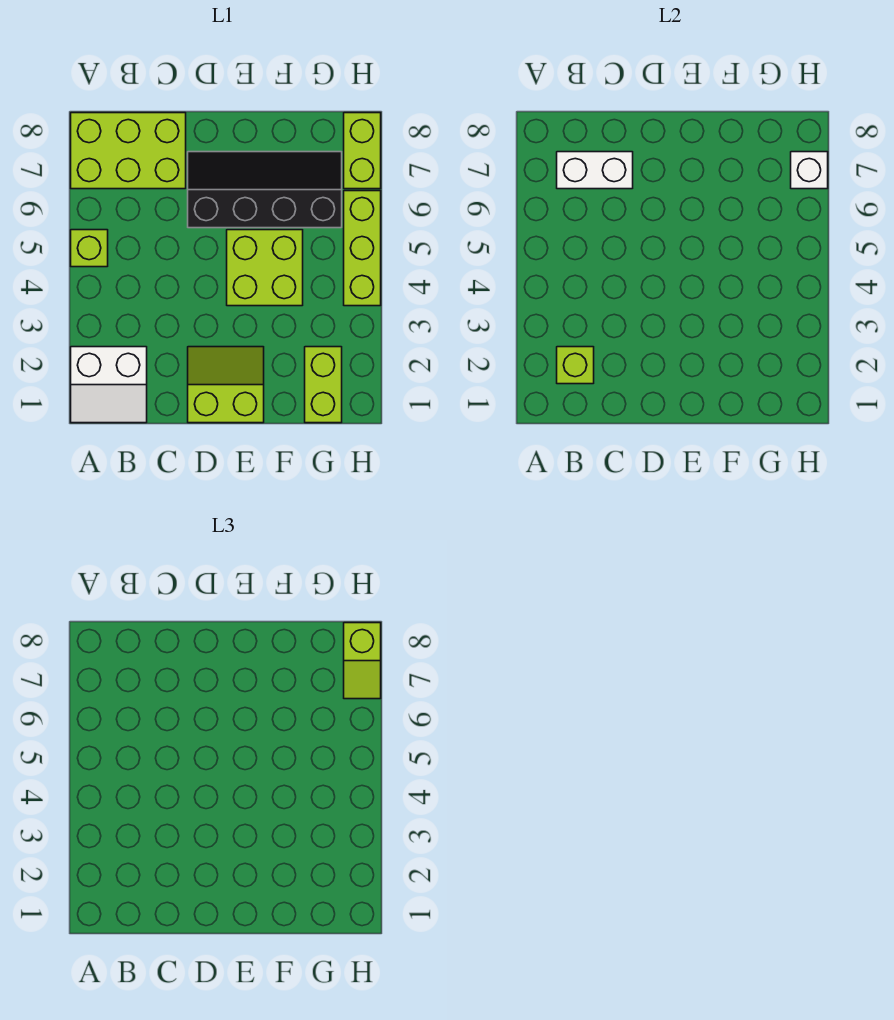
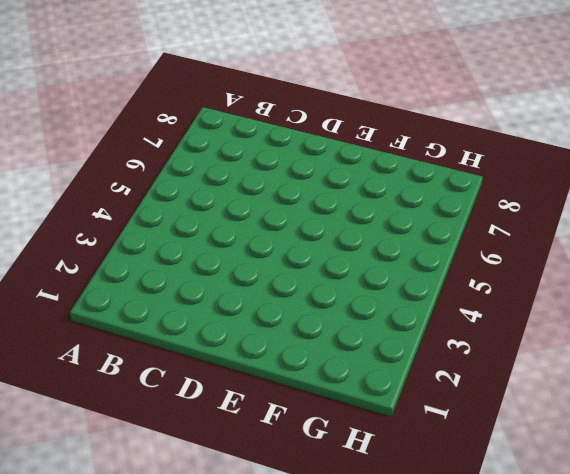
none -> white 2x2 slope [71,347,147,423]
none -> lime 1x1 brick [71,230,108,267]
none -> lime 2x3 brick [71,113,186,189]

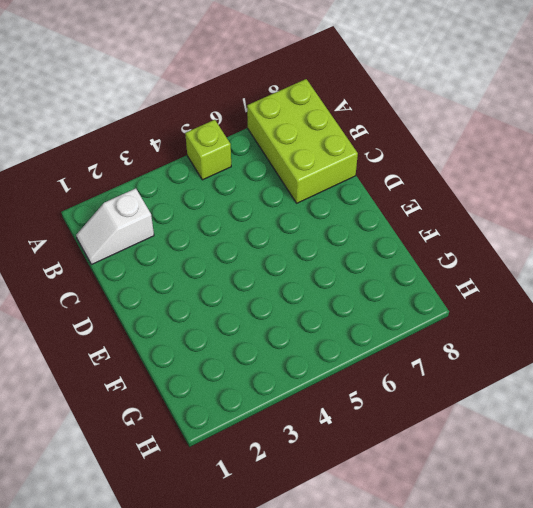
white 1x2 slope [76,188,154,265] -> white 2x2 slope [71,347,147,423]
none -> lime 2x2 slope [188,347,264,423]
none -> black 2x4 slope [188,152,342,228]
none -> lime 2x2 brick [227,230,303,306]

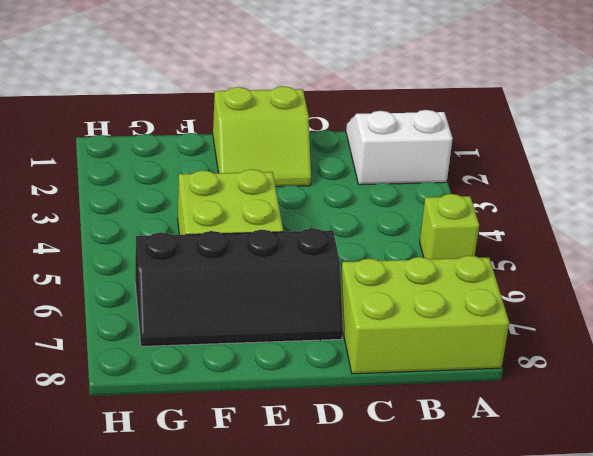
none -> lime 1x2 brick [305,347,342,423]
none -> lime 1x3 brick [344,191,381,306]
none -> lime 1x2 brick [344,113,381,189]

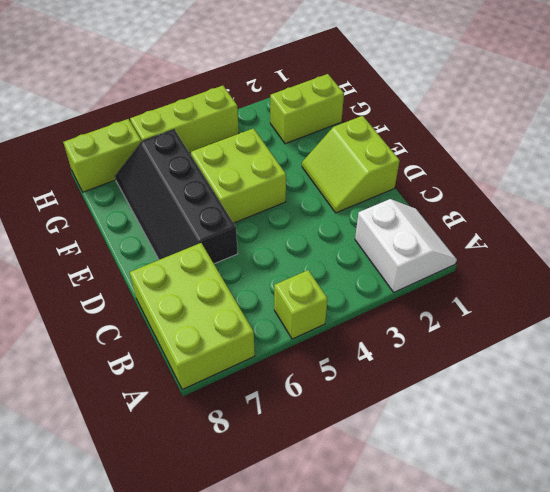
none -> lime 1x1 brick [557,347,594,384]
none -> white 1x2 brick [557,152,633,189]
none -> white 1x1 brick [791,152,828,189]

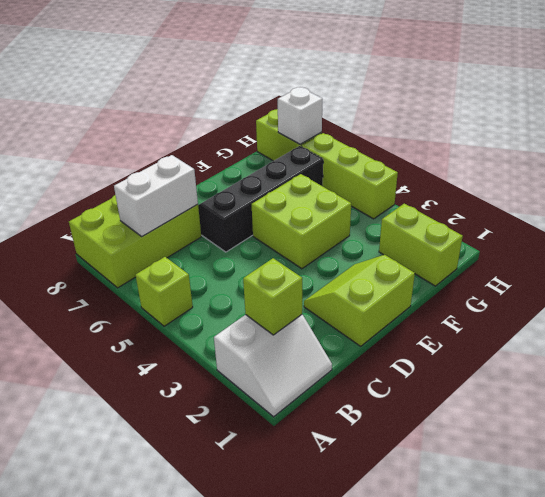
none -> lime 1x2 slope [344,623,381,699]

